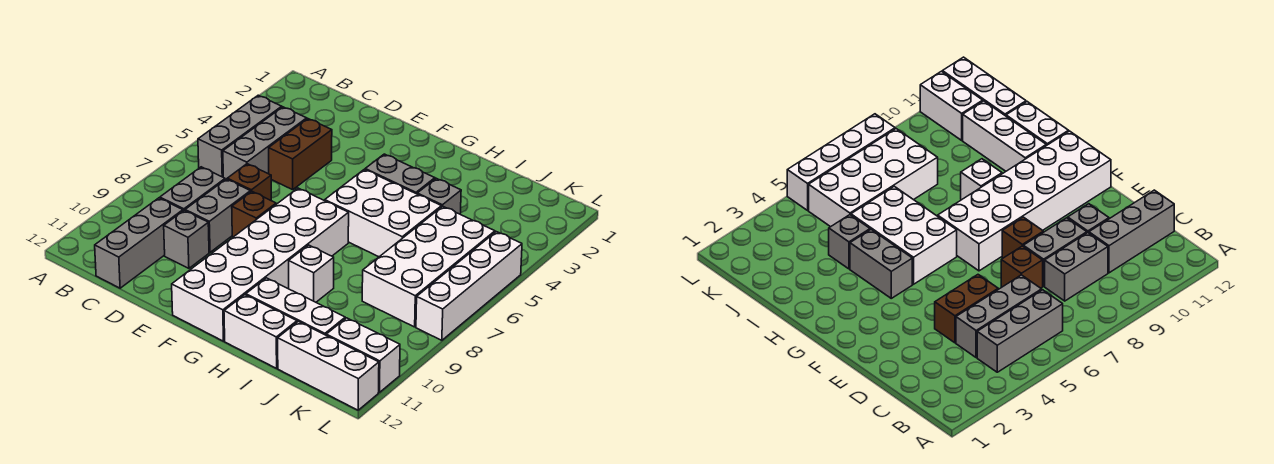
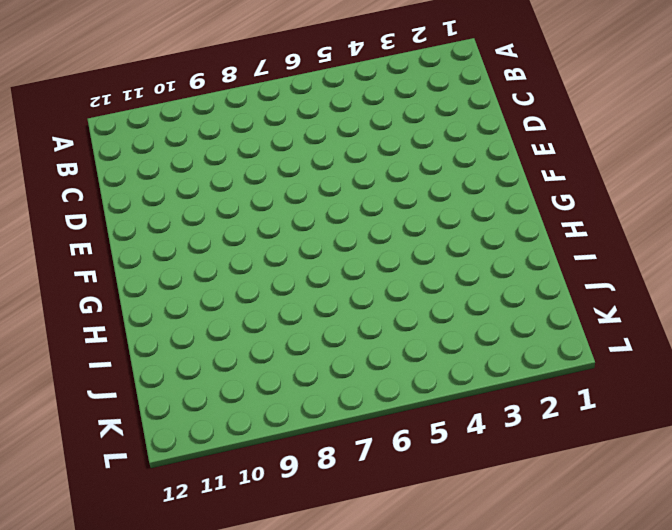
none -> grey 1x3 brick [198,95,282,177]
none -> grey 1x3 brick [223,107,307,180]
none -> grey 1x2 brick [160,167,225,211]

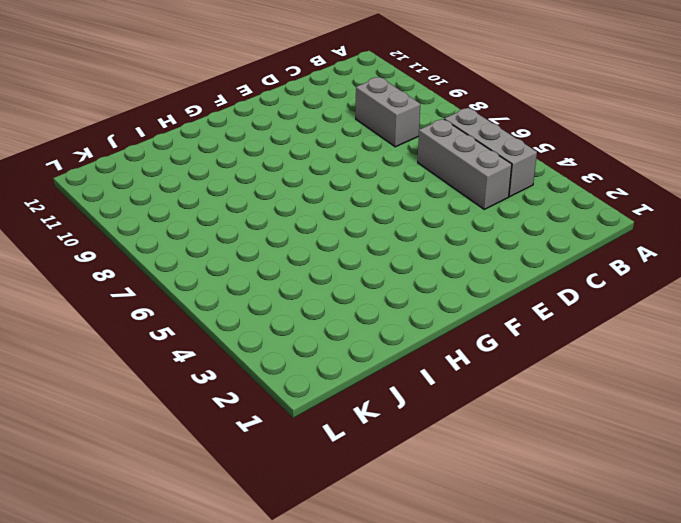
none -> grey 1x3 brick [95,198,183,288]
none -> brown 1x2 brick [269,119,332,190]
none -> brown 1x1 brick [227,164,271,200]

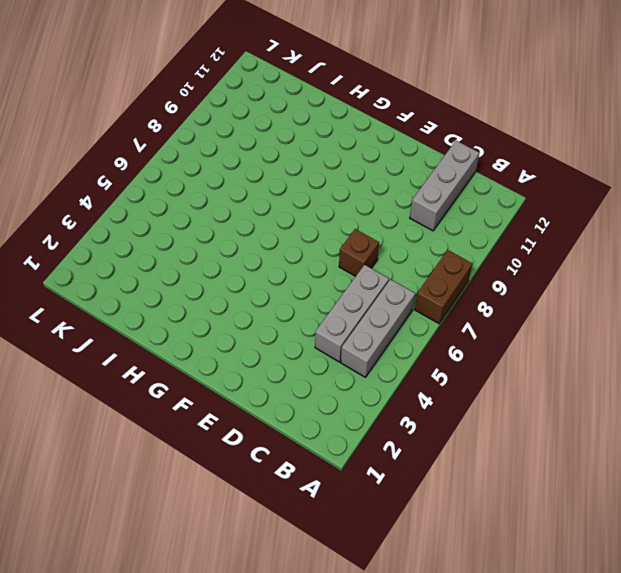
brown 1x2 brick [415,250,473,324] -> brown 1x2 brick moved to [269,119,332,190]
none -> grey 1x2 brick [160,167,225,211]
none -> grey 1x2 brick [185,179,250,252]
none -> grey 1x1 brick [164,210,209,268]

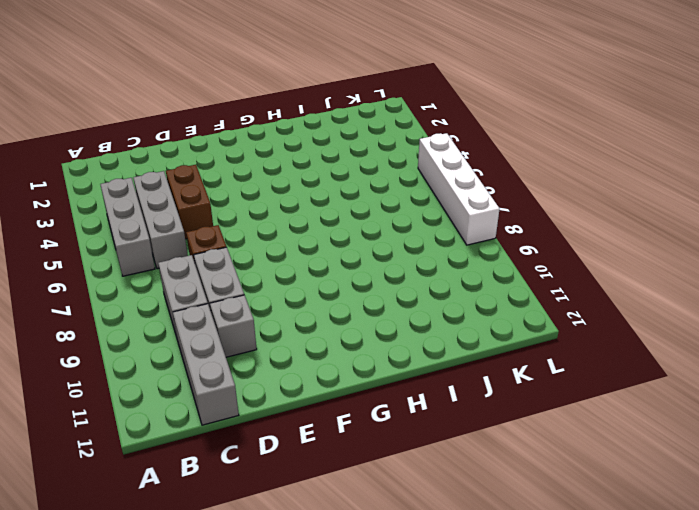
none -> brown 1x1 brick [232,191,276,237]
none -> white 2x6 brick [172,188,349,341]
none -> grey 1x2 brick [365,154,435,194]

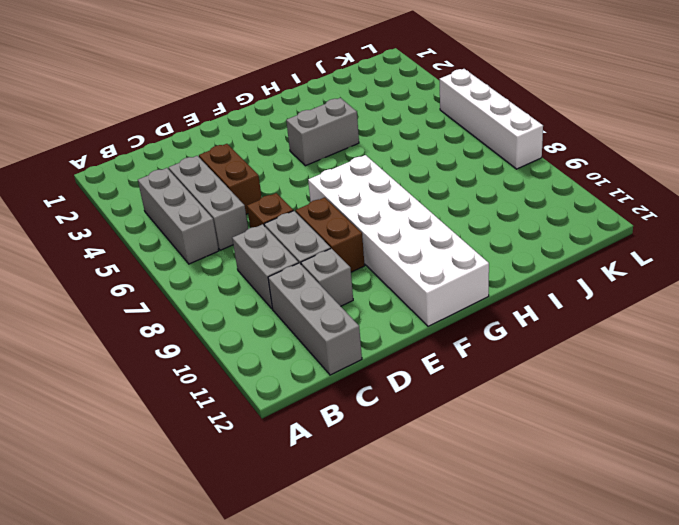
brown 1x2 brick [296,197,365,272] -> brown 1x1 brick [232,191,276,237]
none -> white 2x3 brick [325,169,441,257]
none -> white 1x1 brick [289,245,334,302]
none -> white 1x3 brick [246,278,345,335]

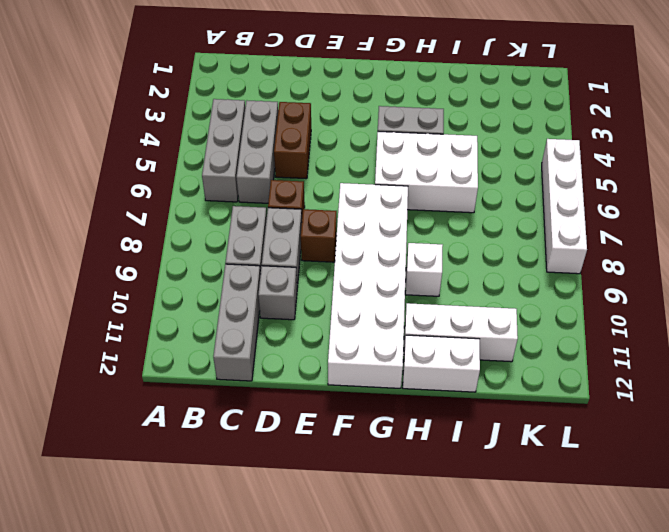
none -> grey 1x1 brick [417,178,461,214]
none -> white 2x4 brick [362,206,495,327]
none -> white 1x3 brick [278,321,379,410]

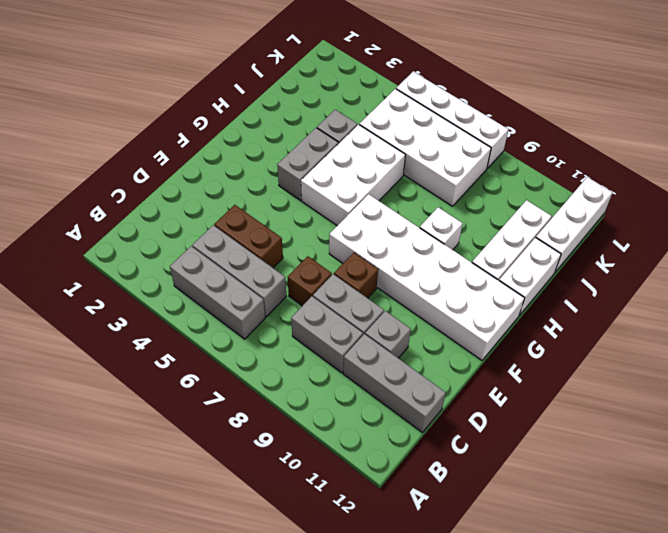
none -> white 1x2 brick [326,318,400,393]

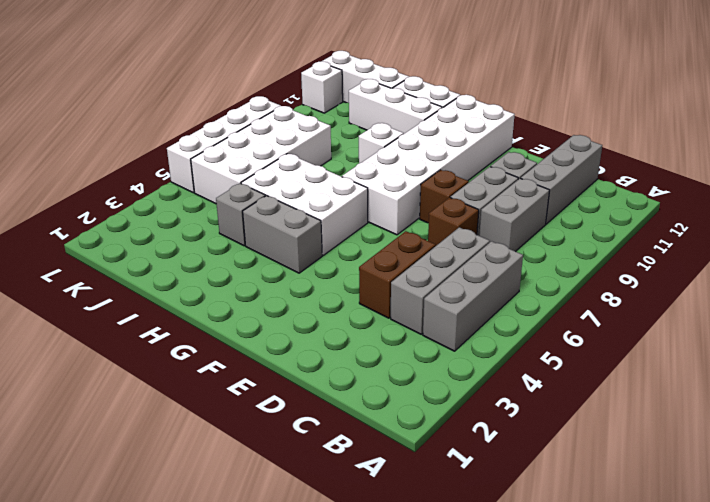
white 1x1 brick [301,61,343,113] -> white 1x2 brick [326,318,400,393]

